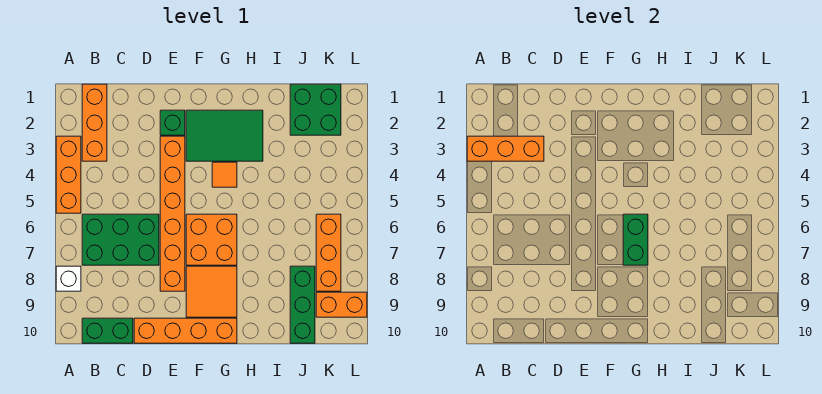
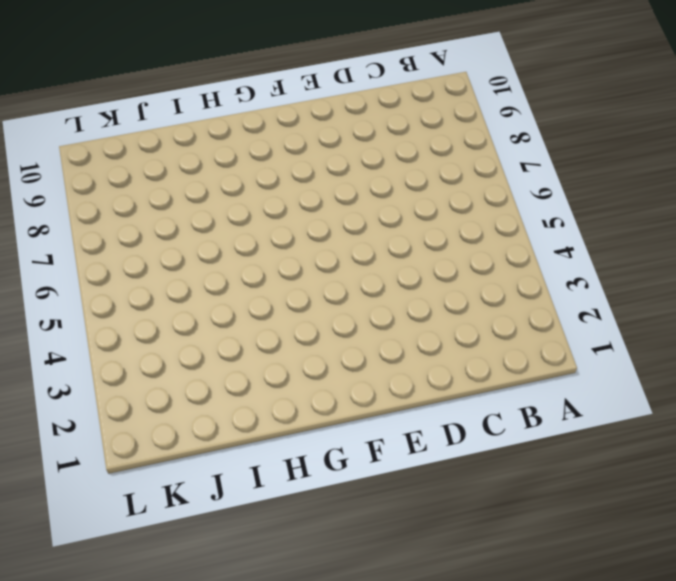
none -> orange 1x3 brick [56,136,81,213]
none -> white 1x1 brick [56,266,81,291]
none -> orange 1x3 brick [82,84,107,161]

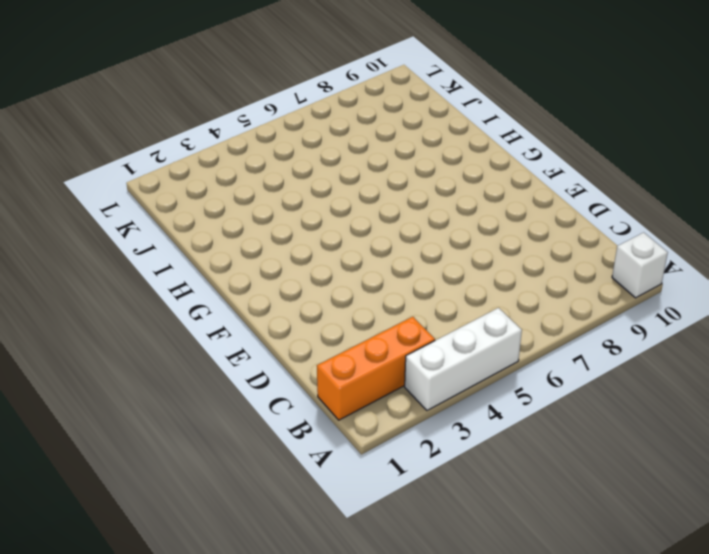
white 1x3 brick [405,308,522,410] -> orange 1x3 brick [56,136,81,213]
white 1x1 brick [612,232,668,298] -> white 1x1 brick moved to [56,266,81,291]
none -> green 2x3 brick [82,214,159,265]
none -> green 1x2 brick [82,318,133,343]
none -> orange 1x4 brick [134,318,237,343]

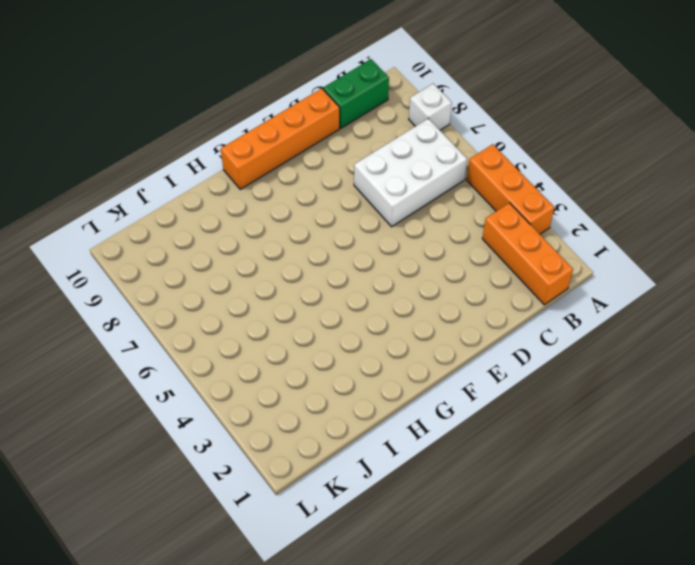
white 2x3 brick [354,119,467,227] -> green 2x3 brick [82,214,159,265]
none -> green 1x1 brick [160,110,185,135]
none -> orange 1x6 brick [160,136,185,291]
none -> green 2x3 tile [186,110,263,161]

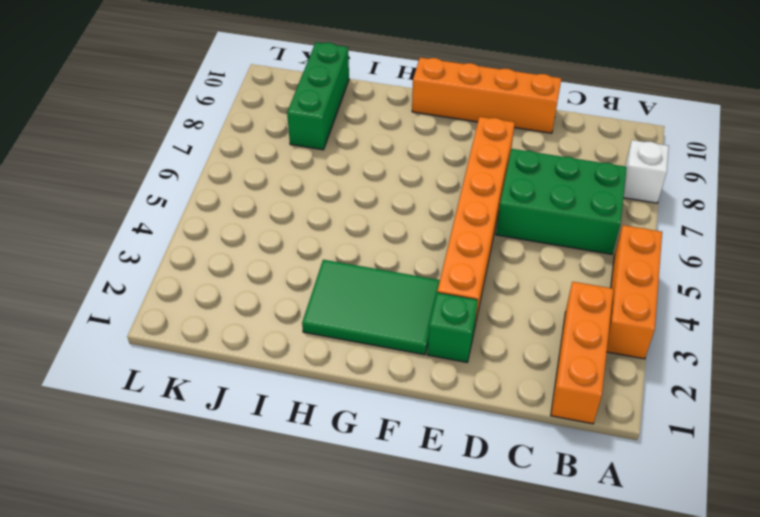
none -> green 1x2 brick [82,318,133,343]
none -> orange 2x2 brick [186,214,237,265]
none -> orange 2x2 tile [186,266,237,317]

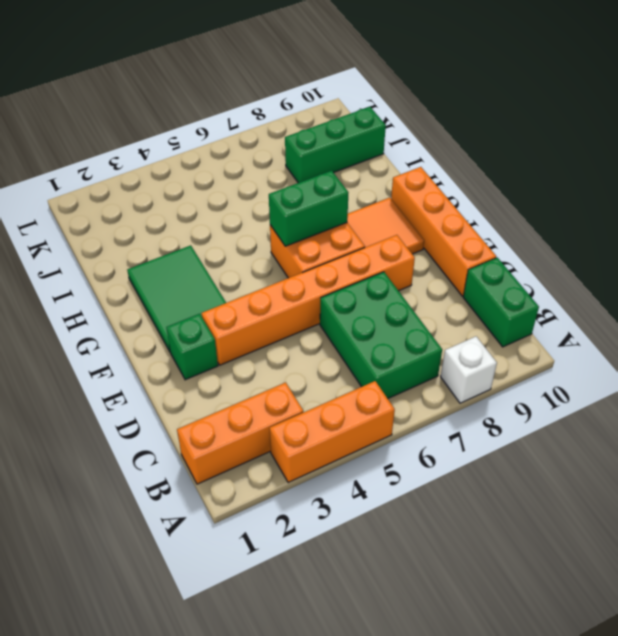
none -> orange 1x1 tile [212,162,237,187]
none -> green 2x2 brick [290,84,341,135]
none -> orange 1x3 brick [316,214,341,291]

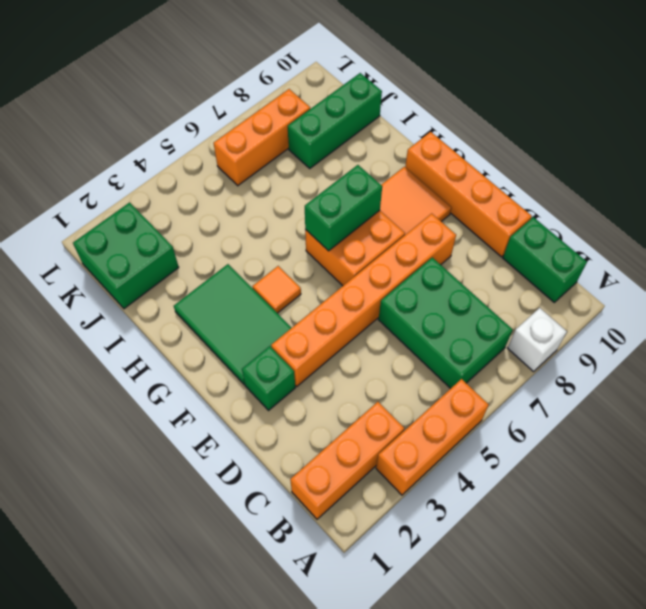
none -> orange 1x2 brick [316,292,367,317]
none -> orange 1x3 brick [467,136,544,161]

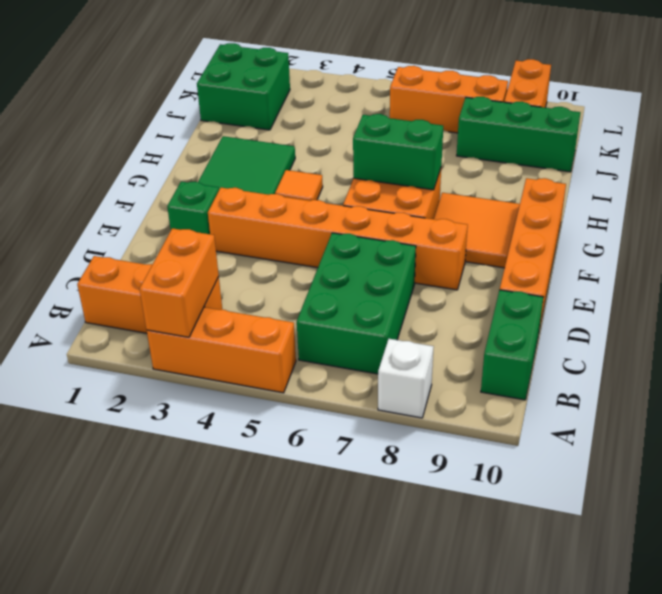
orange 1x2 brick [140,228,219,337] -> orange 1x3 brick [467,136,544,161]

